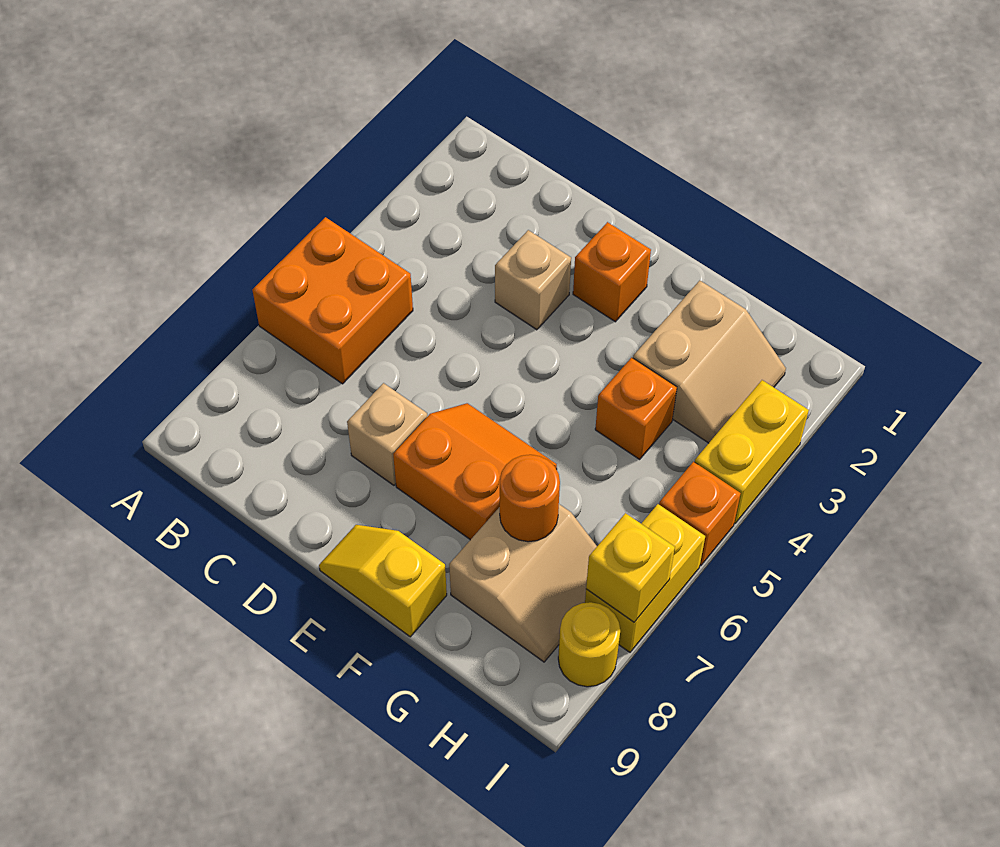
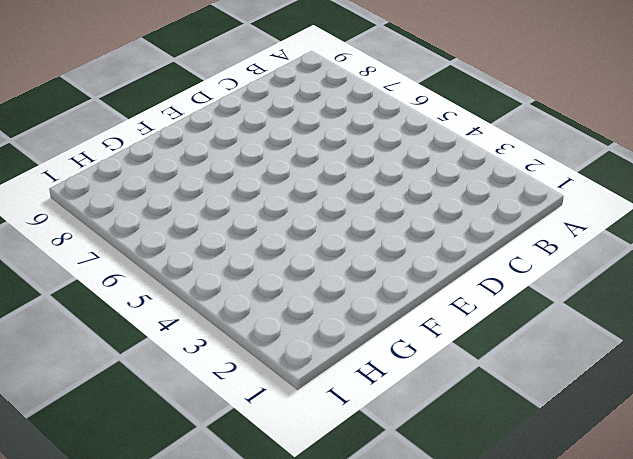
none -> orange 2x2 brick [252,217,413,384]
none -> tan 1x1 brick [495,230,571,330]
none -> tan 1x1 brick [347,383,427,485]

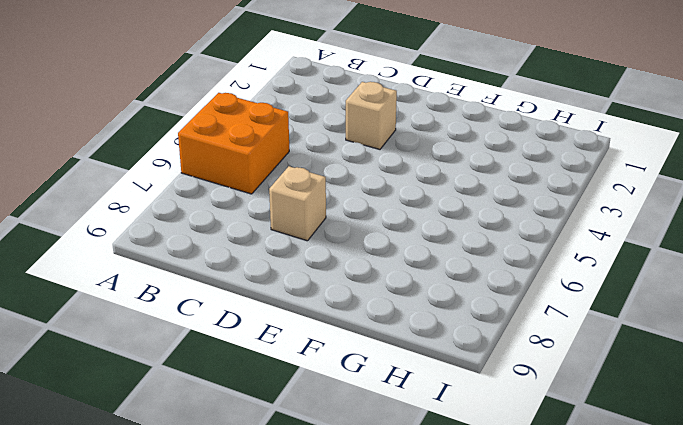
none -> orange 1x1 brick [573,222,651,322]
none -> orange 2x2 slope [393,403,557,540]
none -> yellow 1x2 slope [319,525,447,637]

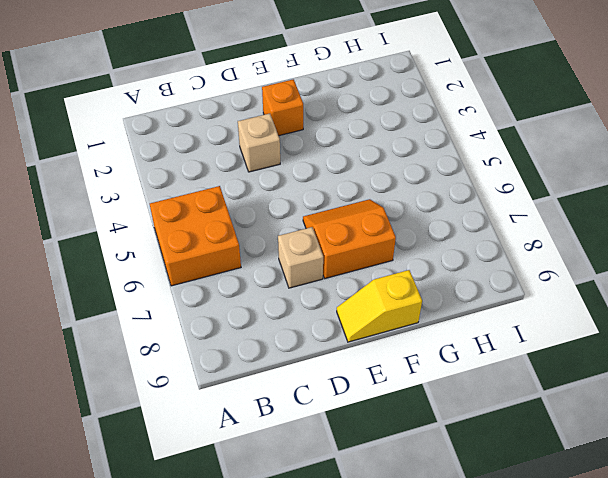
none -> tan 2x2 slope [633,281,786,443]
none -> orange 1x1 brick [595,358,677,459]
none -> tan 2x2 slope [449,504,597,662]

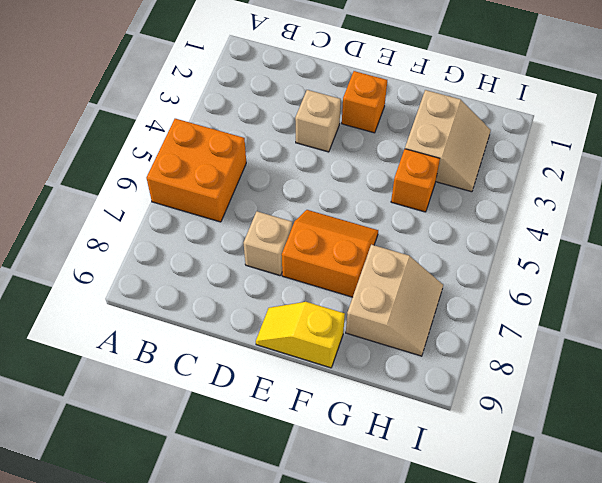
none -> yellow 1x2 brick [695,380,809,523]
none -> orange 1x1 brick [659,462,741,565]
none -> yellow 1x2 brick [585,504,705,652]

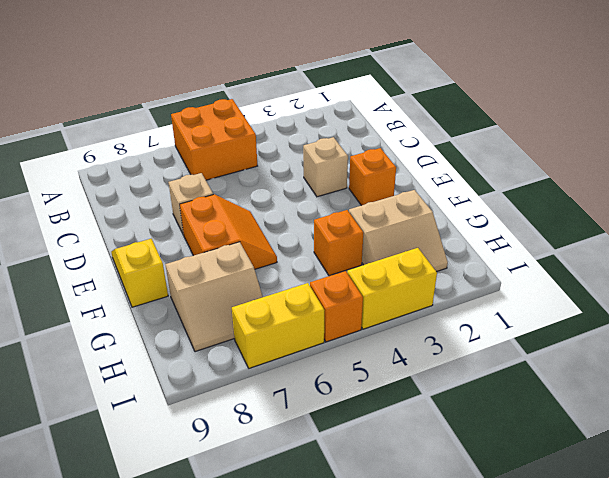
none -> yellow 1x1 round brick [558,602,620,687]
none -> orange 1x1 round brick [500,455,560,542]
none -> yellow 1x1 brick [586,513,675,622]

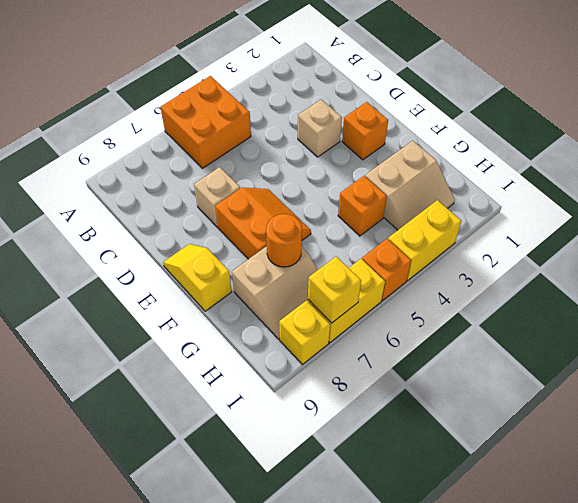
yellow 1x1 brick [279,300,330,365] -> yellow 1x1 round brick [558,602,620,687]

